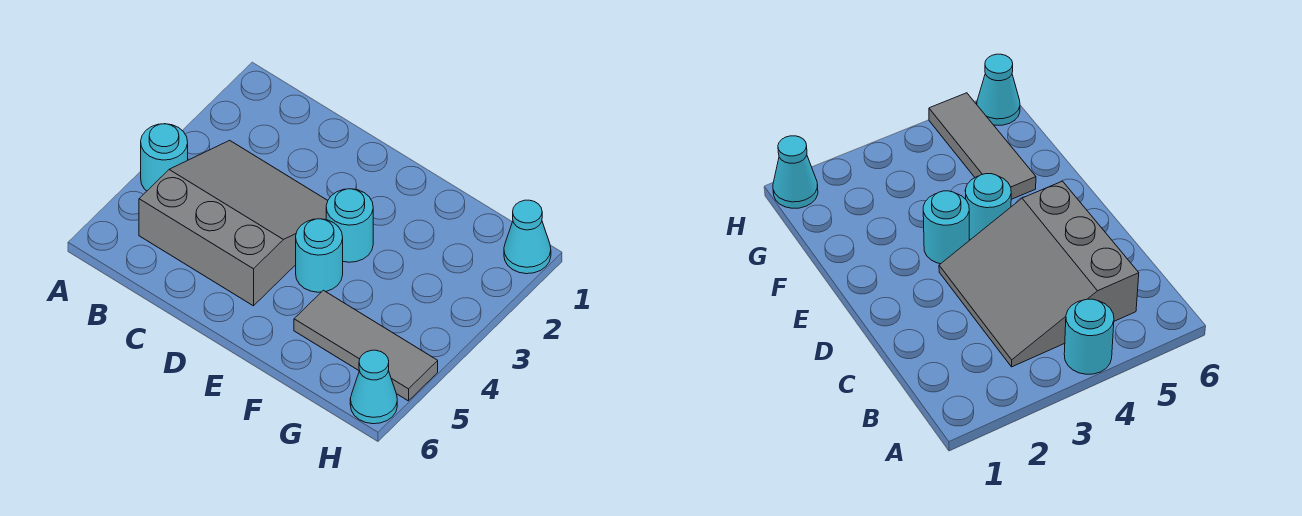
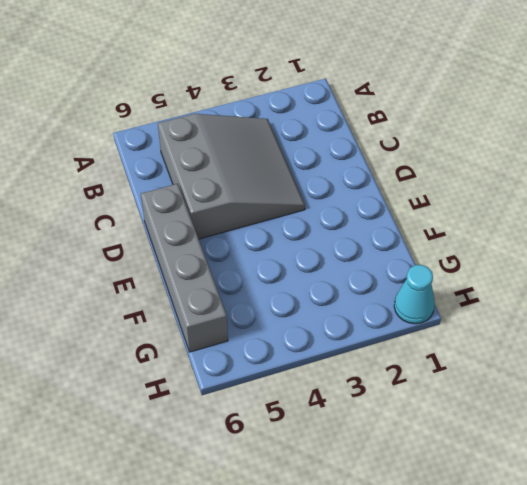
grey 1x4 brick [141,184,228,352] -> none
none -> cyan 1x1 round brick [141,124,188,191]
none -> cyan 1x1 round brick [326,189,373,262]

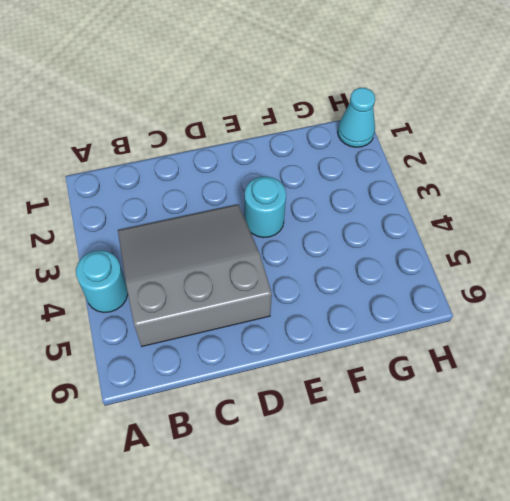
none -> cyan 1x1 round brick [296,219,343,292]
none -> grey 1x3 tile [294,290,438,401]

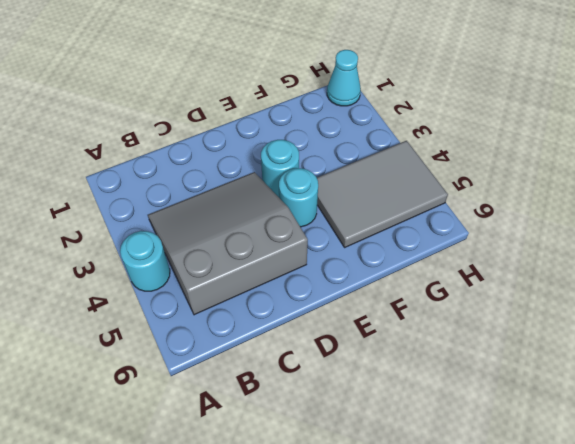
grey 2x3 tile [317,141,448,247] -> grey 1x3 tile [294,290,438,401]
none -> cyan 1x1 cone [350,350,397,424]

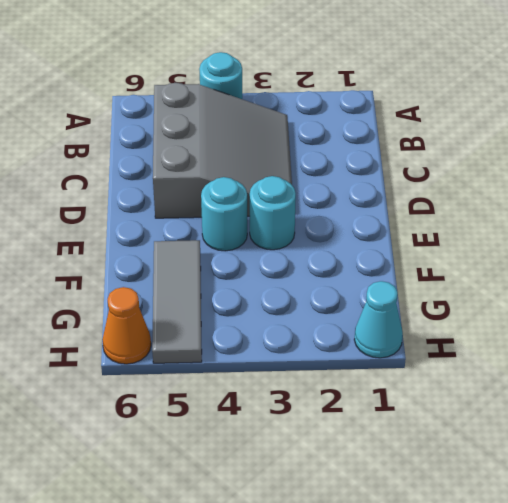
orange 1x1 cone [102,287,151,364] -> cyan 1x1 cone [350,350,397,424]

